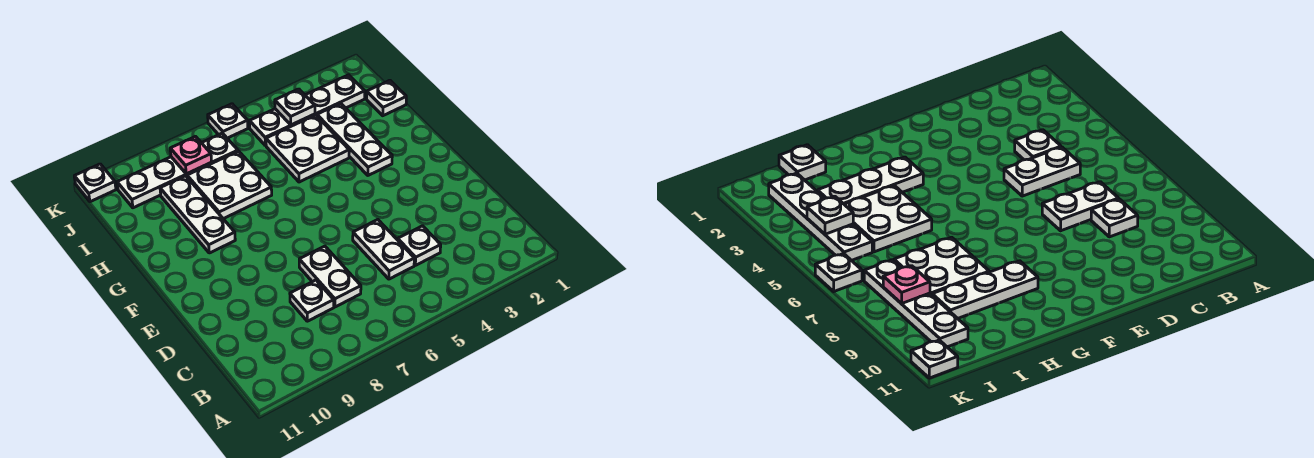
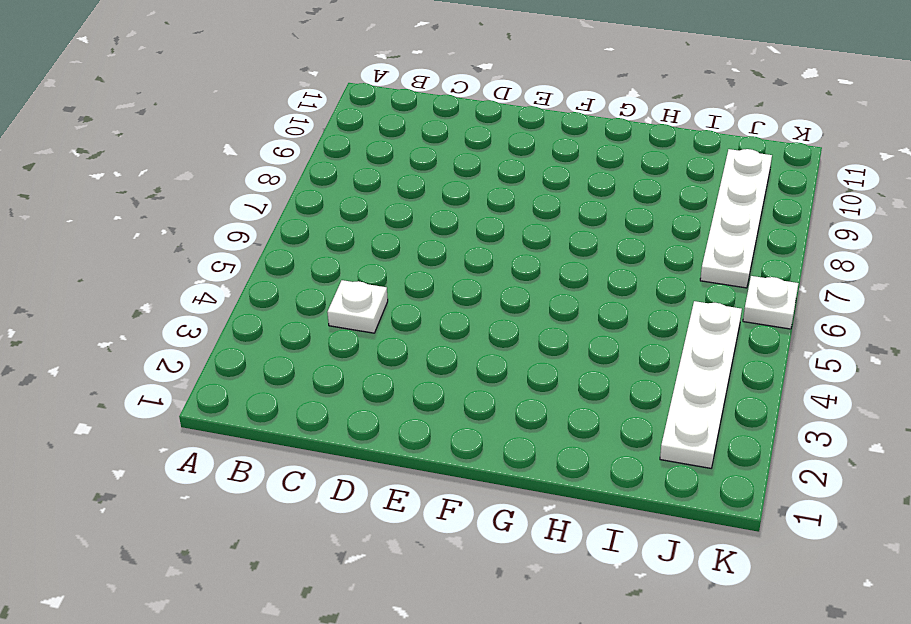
none -> white 1x2 plate [353,220,414,279]
none -> white 1x2 plate [299,246,361,307]
none -> white 1x1 plate [290,280,334,321]

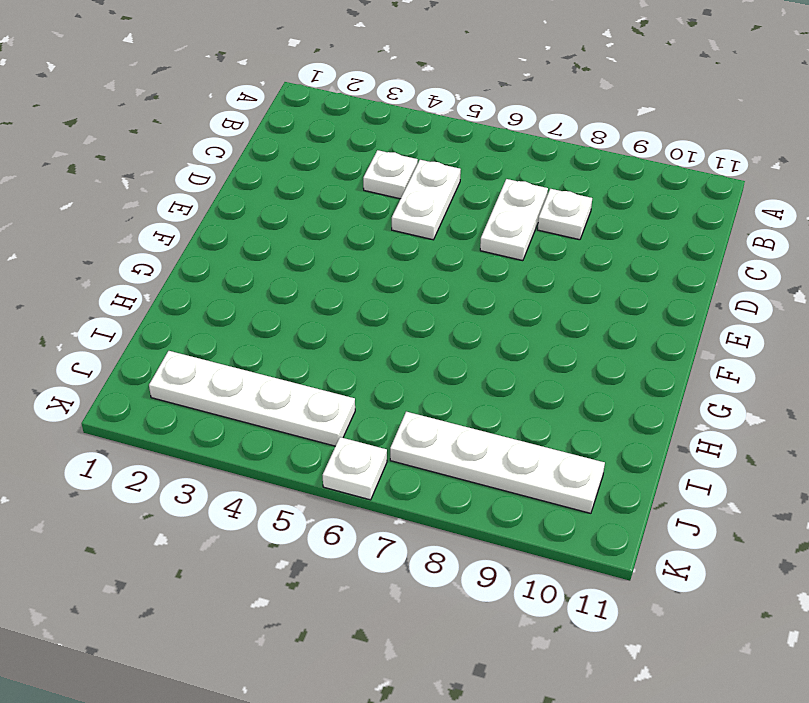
none -> white 1x3 plate [317,103,392,175]
none -> white 1x3 plate [160,176,235,253]
none -> white 2x2 plate [266,115,349,182]

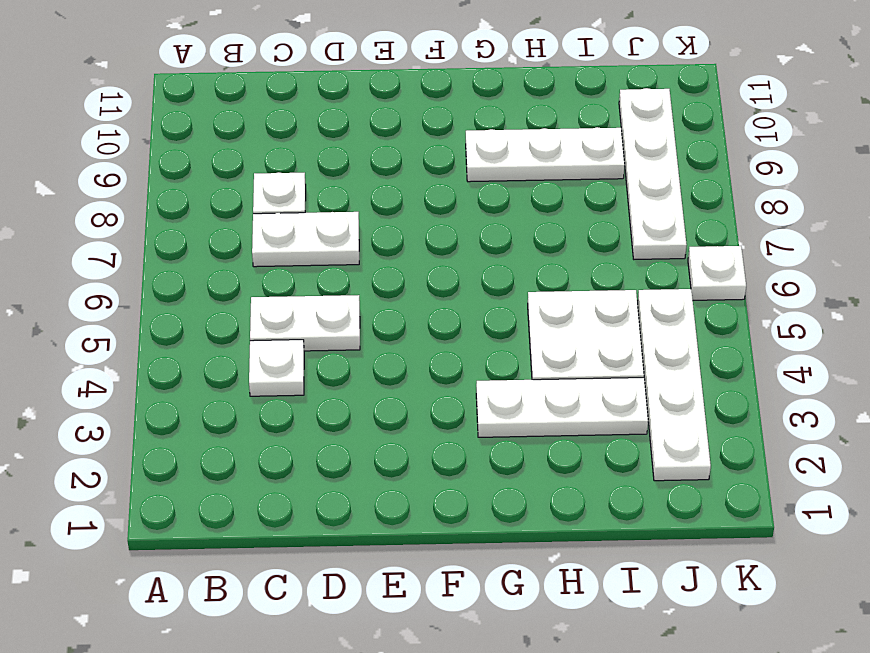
none -> white 2x2 plate [187,151,272,219]
none -> white 1x1 plate [367,80,406,116]
none -> white 1x1 plate [74,164,116,202]

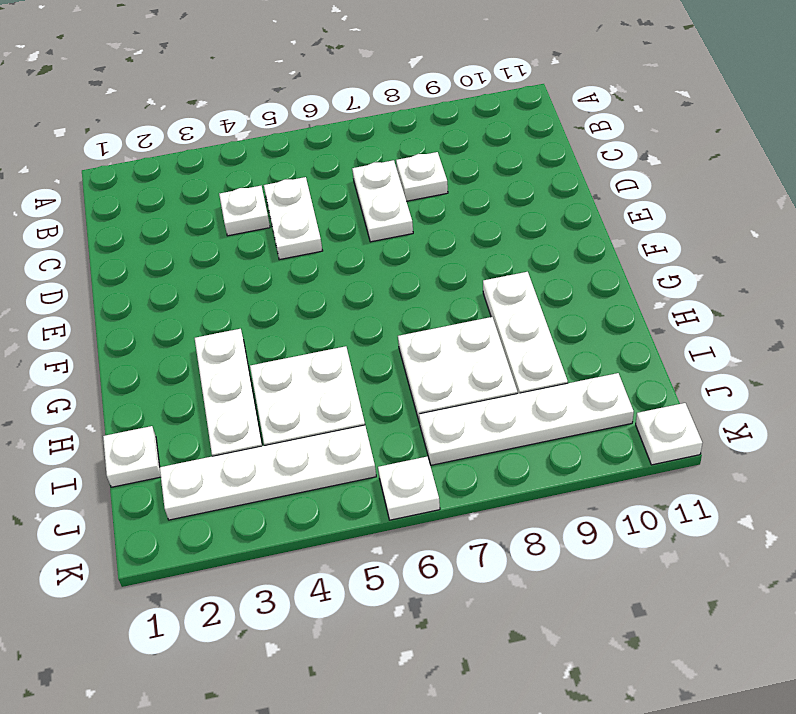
none -> white 1x1 plate [275,89,315,125]
none -> pink 1x1 plate [170,137,212,174]

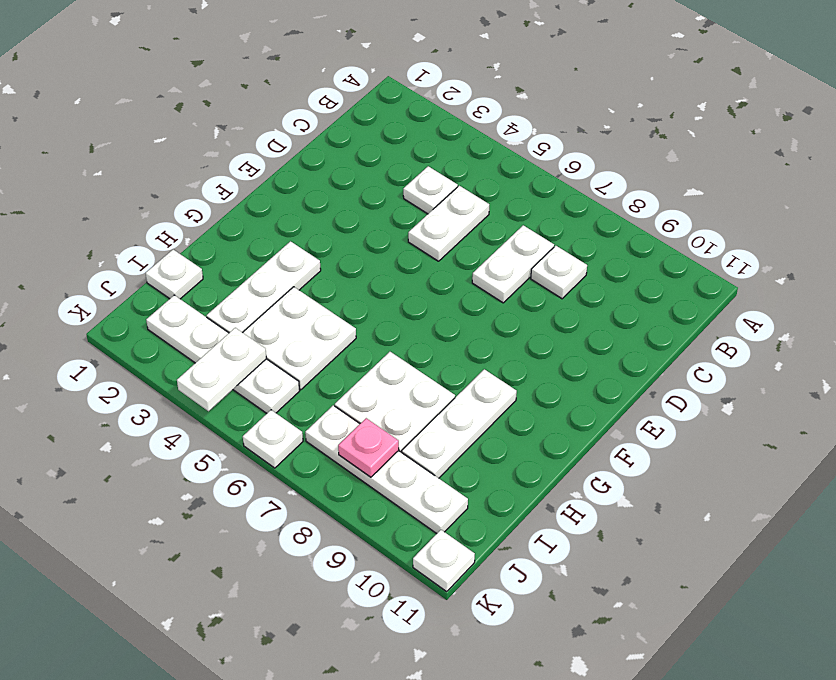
white 1x2 plate [177,328,266,411] -> white 1x1 plate [275,89,315,125]

